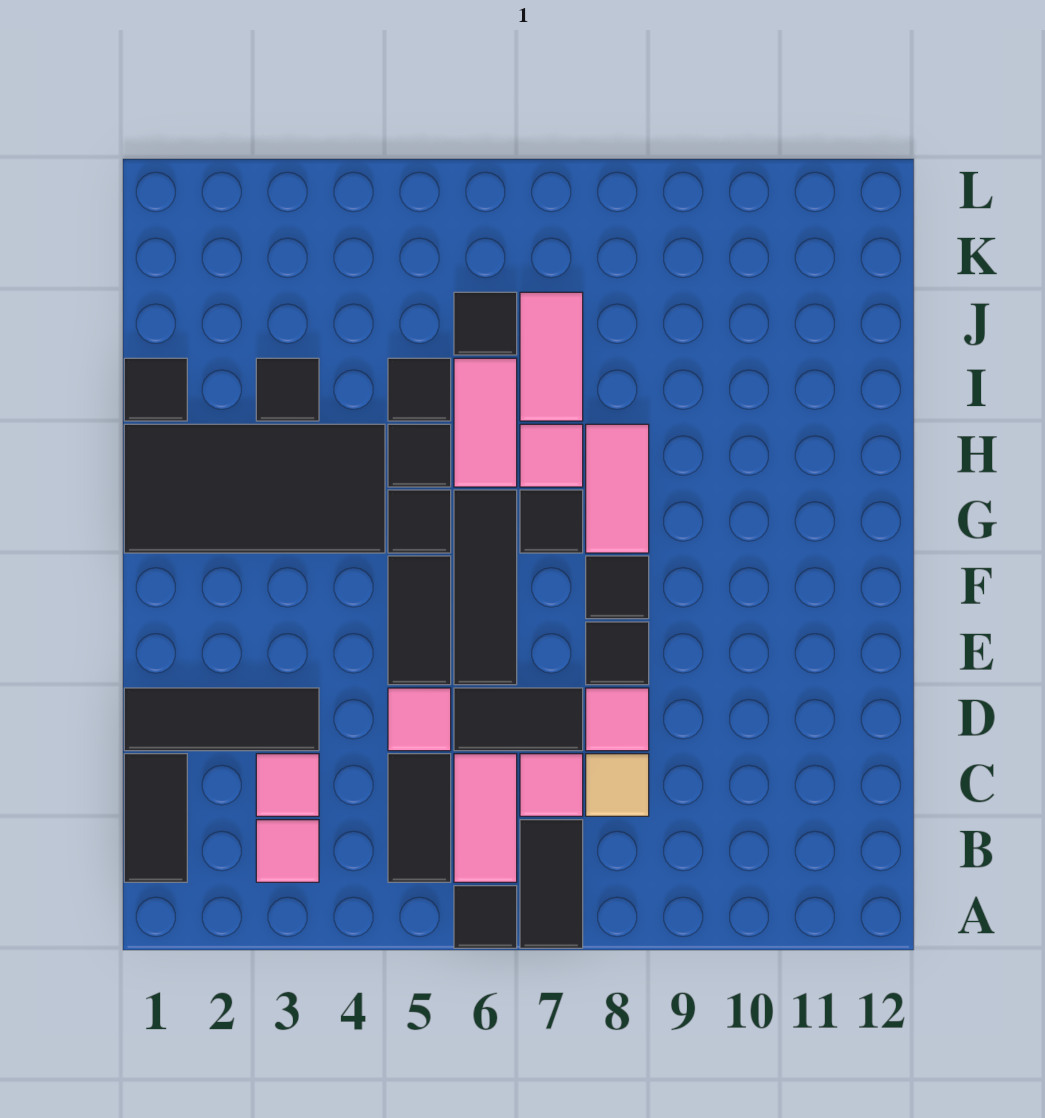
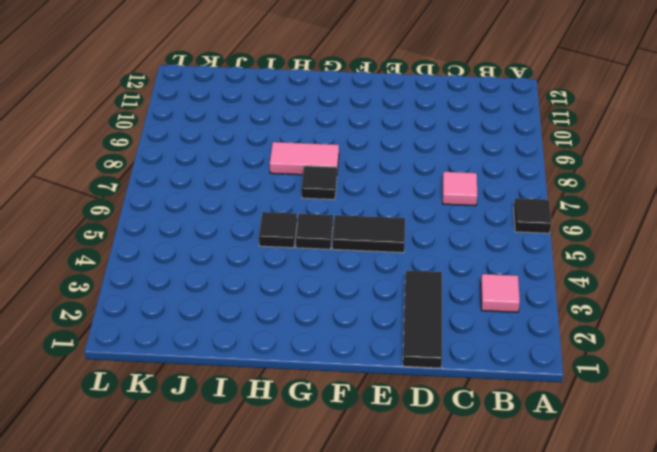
none -> black 1x2 tile [520,820,583,948]
none -> black 1x2 tile [124,754,187,882]
none -> black 1x2 tile [388,754,451,882]

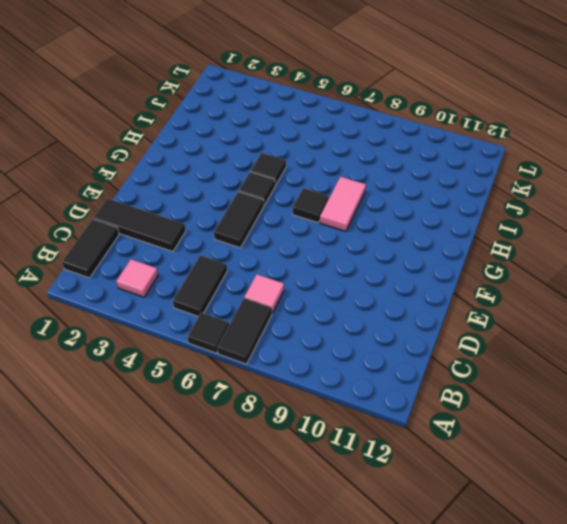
none -> pink 1x2 tile [454,754,517,882]
none -> pink 1x1 tile [256,754,319,816]
none -> tan 1x1 tile [586,754,649,816]

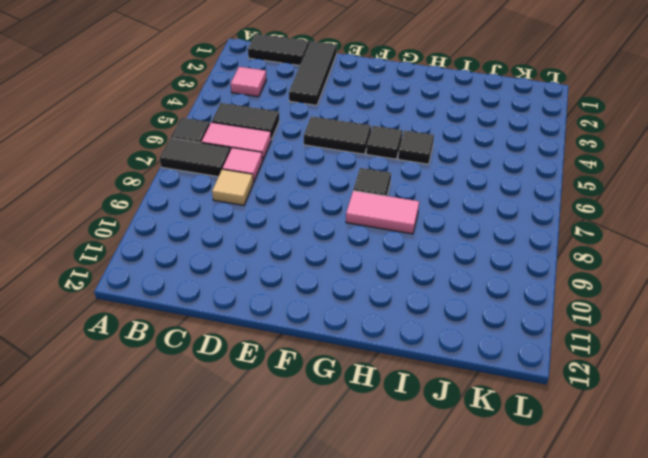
none -> pink 1x1 tile [256,754,319,816]
none -> pink 1x1 tile [388,688,451,751]
none -> black 1x2 tile [454,688,583,751]

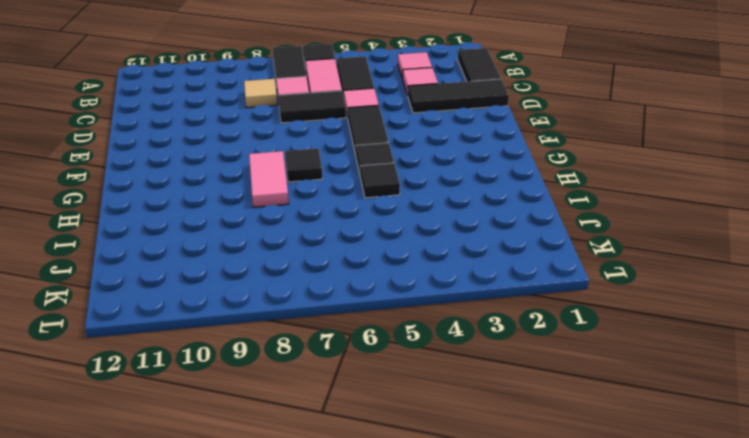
none -> pink 1x1 tile [586,688,649,751]
none -> black 1x3 tile [454,490,517,685]
none -> black 1x1 tile [586,622,649,685]

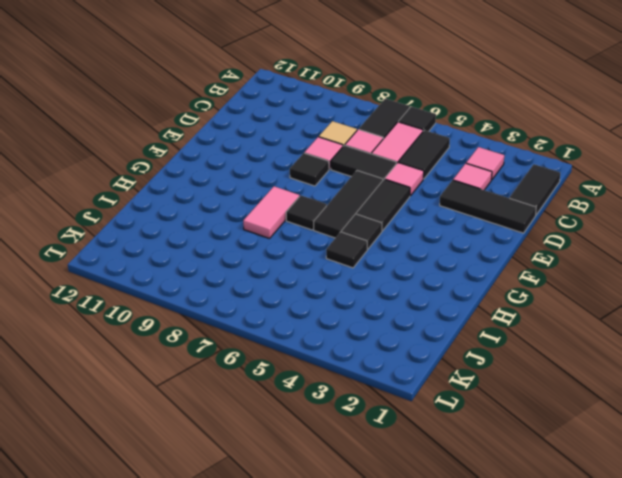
none -> black 1x1 tile [586,556,649,619]
none -> black 2x4 tile [124,424,385,553]
none -> pink 1x2 tile [454,358,517,487]

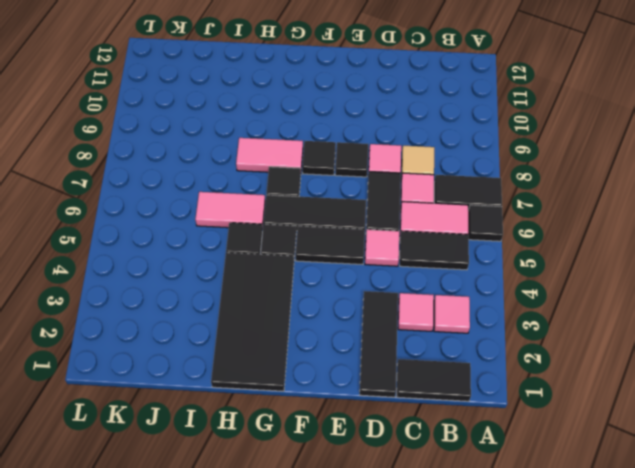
none -> pink 1x1 tile [520,424,583,487]
none -> black 1x1 tile [124,358,187,421]
none -> black 1x1 tile [256,358,319,421]

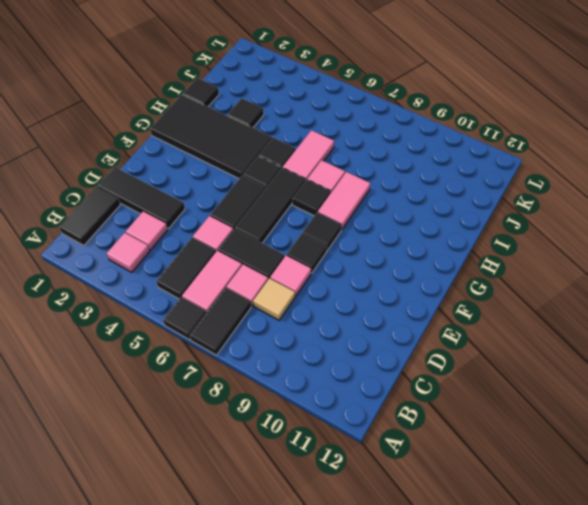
none -> black 1x1 tile [388,358,451,421]
none -> pink 1x2 tile [520,292,583,421]
none -> black 1x1 tile [454,292,517,355]

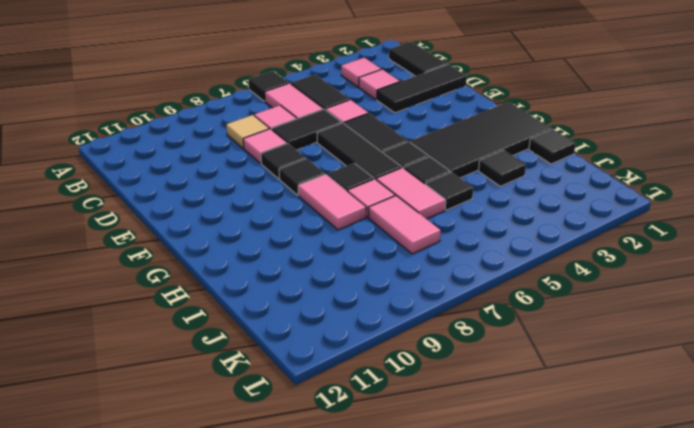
none -> black 1x2 tile [520,820,583,948]
none -> black 1x1 tile [454,292,517,355]

